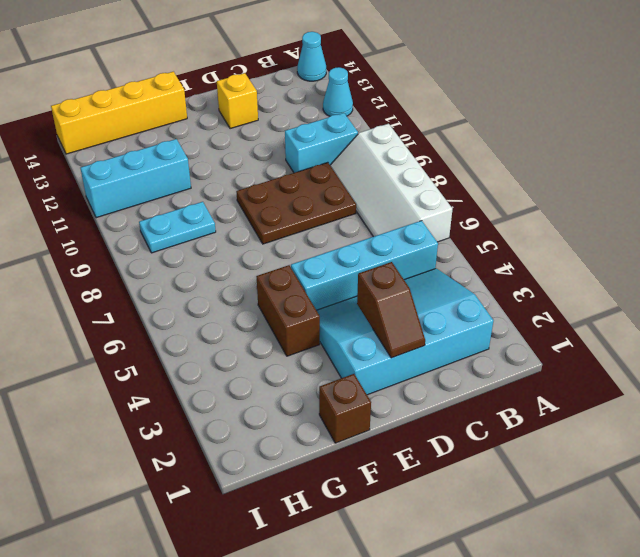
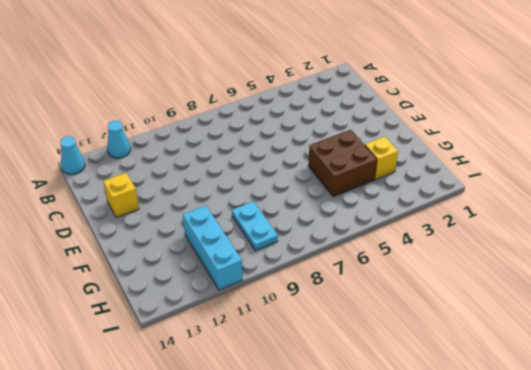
brown 2x2 brick [308,130,377,197] -> brown 1x2 brick [256,265,320,356]
yellow 1x1 brick [365,137,398,180] -> none
none -> white 2x4 slope [330,124,452,242]
none -> cyan 3x4 slope [316,268,493,395]
none -> cyan 1x4 brick [291,221,438,310]

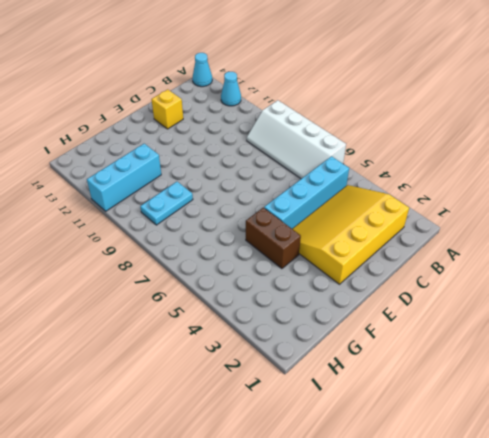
yellow 3x4 slope [293,185,409,284] -> cyan 3x4 slope [316,268,493,395]
none -> cyan 1x2 brick [285,113,358,173]
none -> brown 2x3 plate [236,162,356,244]
none -> brown 1x1 brick [319,374,371,443]

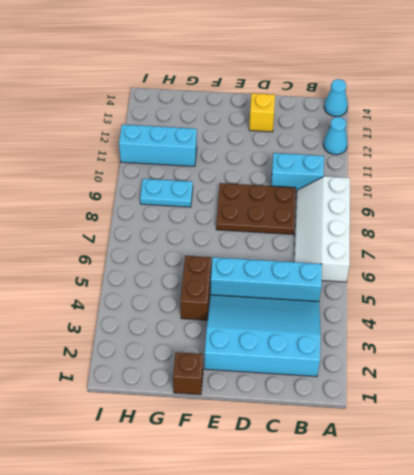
none -> yellow 1x4 brick [51,72,187,154]
none -> brown 1x2 slope [357,262,425,358]

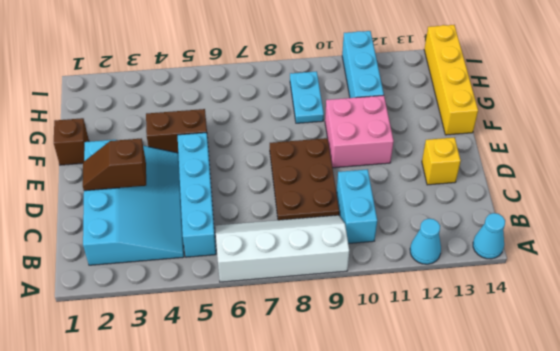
pink 2x2 brick [325,95,394,168] -> none

